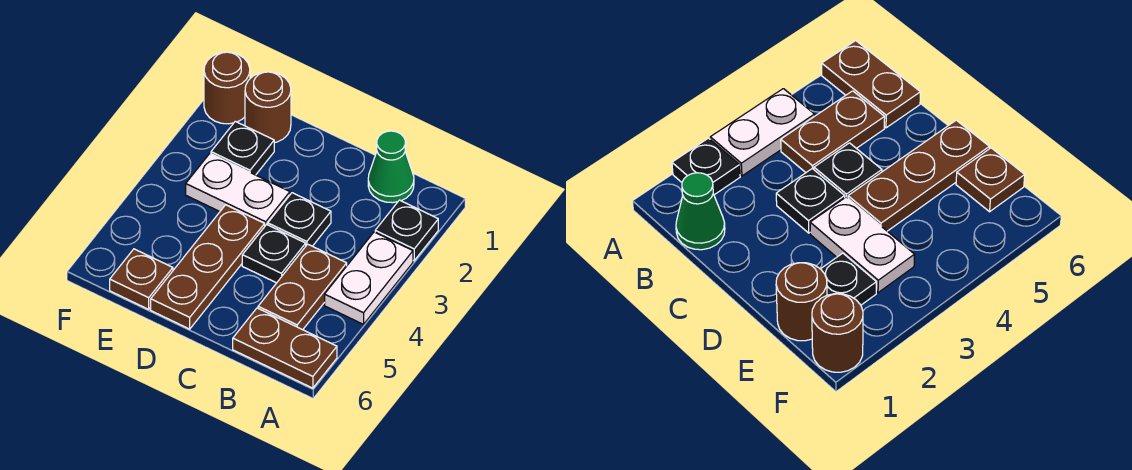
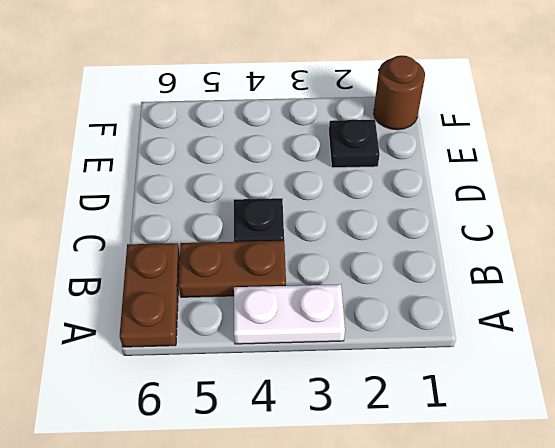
none -> black 1x1 plate [375,200,438,261]
none -> green 1x1 cone [368,131,414,203]
none -> black 1x1 plate [268,193,331,246]

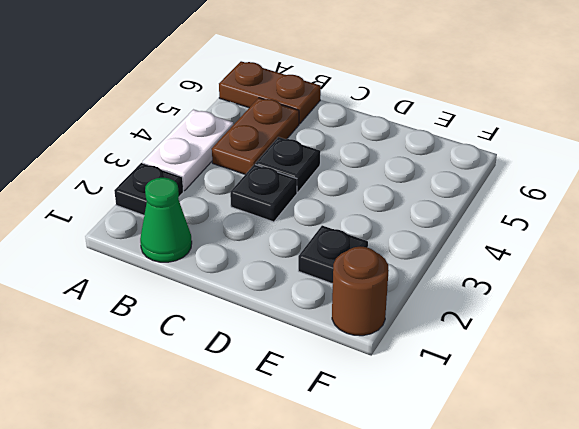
none -> white 1x2 plate [186,153,290,226]
none -> brown 1x3 plate [151,205,265,329]
none -> brown 1x1 round brick [245,72,291,143]

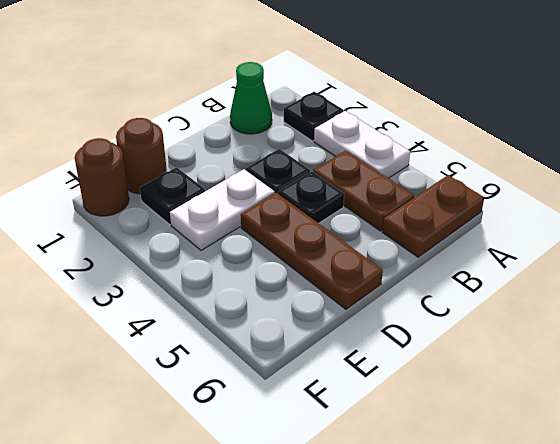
none -> brown 1x1 plate [110,249,173,309]

